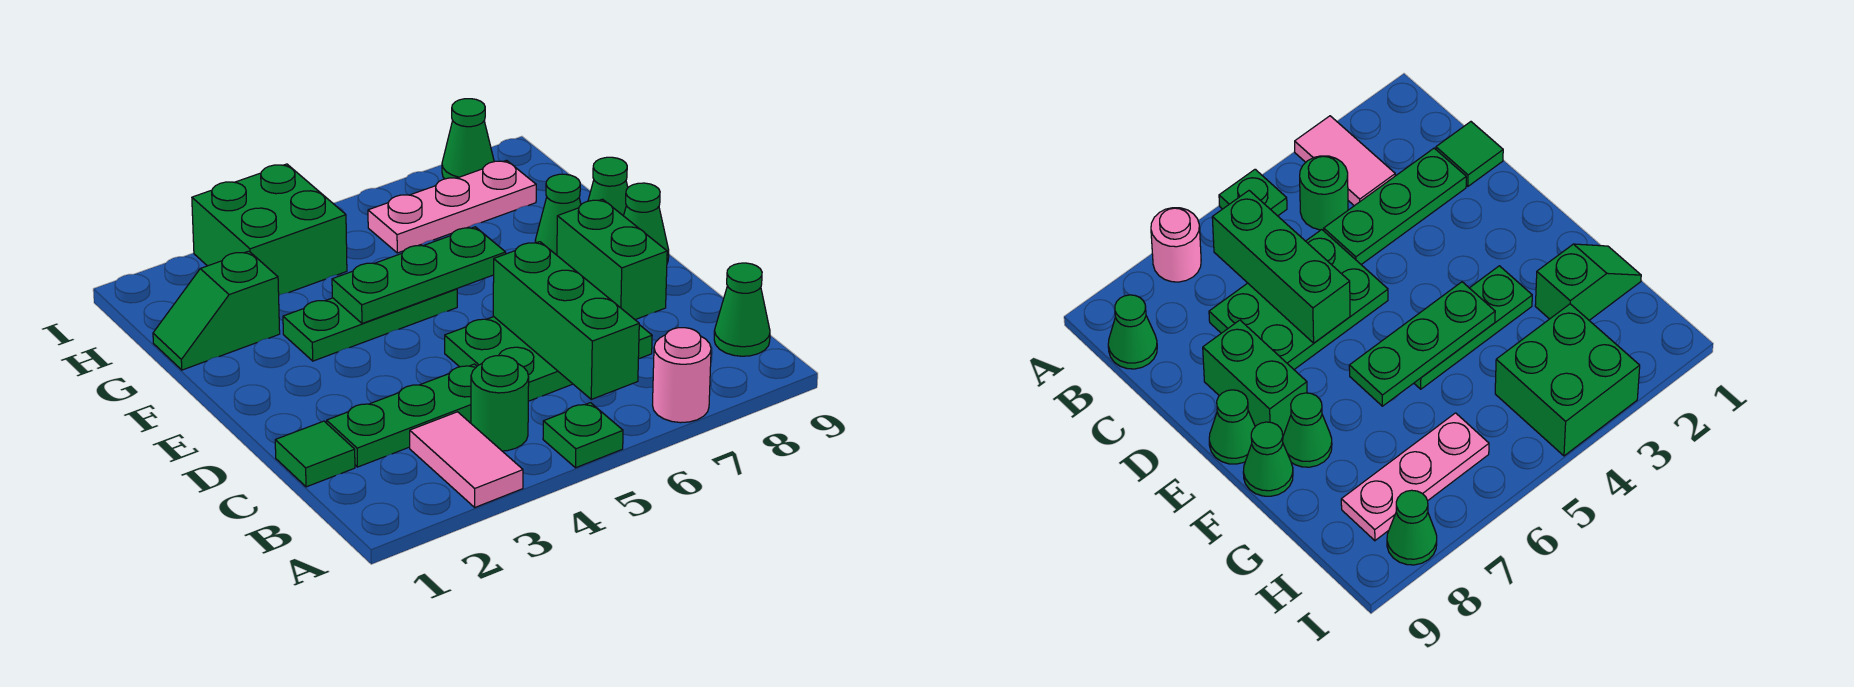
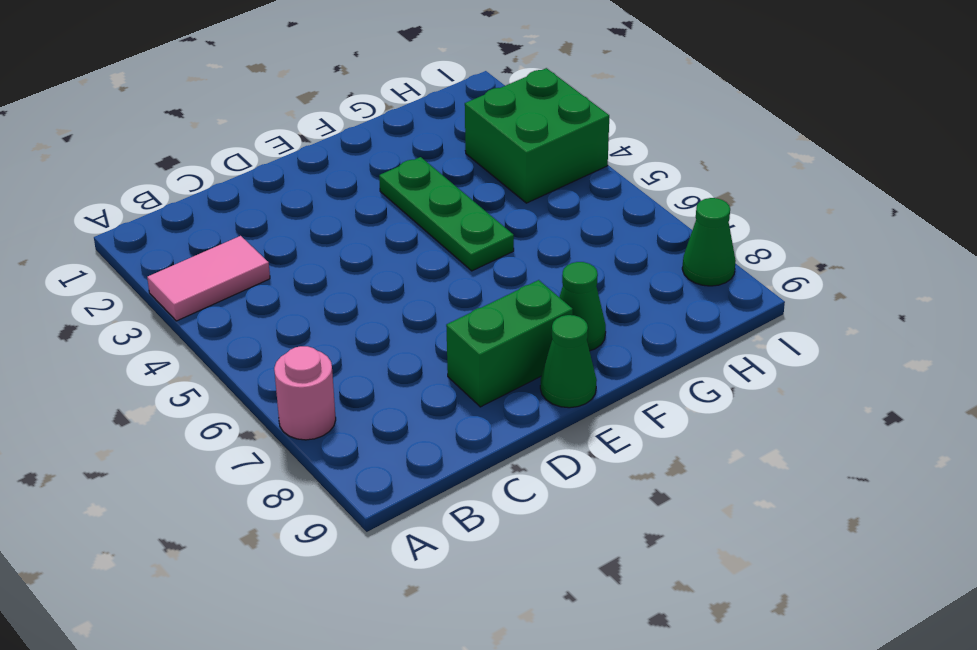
none -> green 1x1 plate [543,403,623,468]
none -> green 1x1 round brick [471,355,529,451]
none -> green 1x1 cone [714,263,770,356]

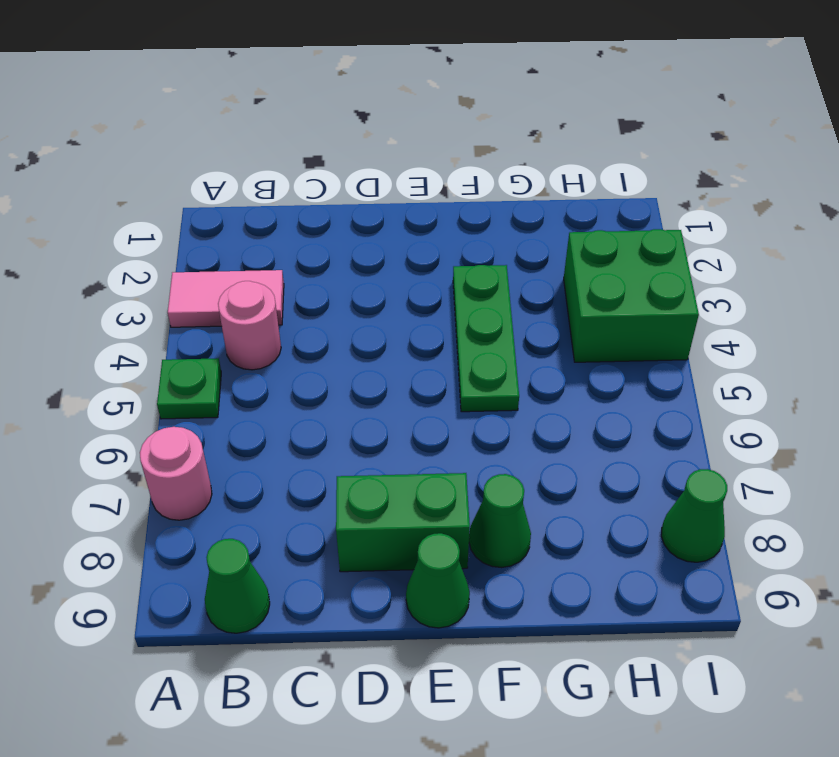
pink 1x1 round brick [218,281,281,370] -> green 1x1 round brick [471,355,529,451]
none -> green 1x1 tile [275,421,355,487]
none -> green 1x3 plate [327,364,477,467]
none -> green 2x3 plate [445,317,652,401]

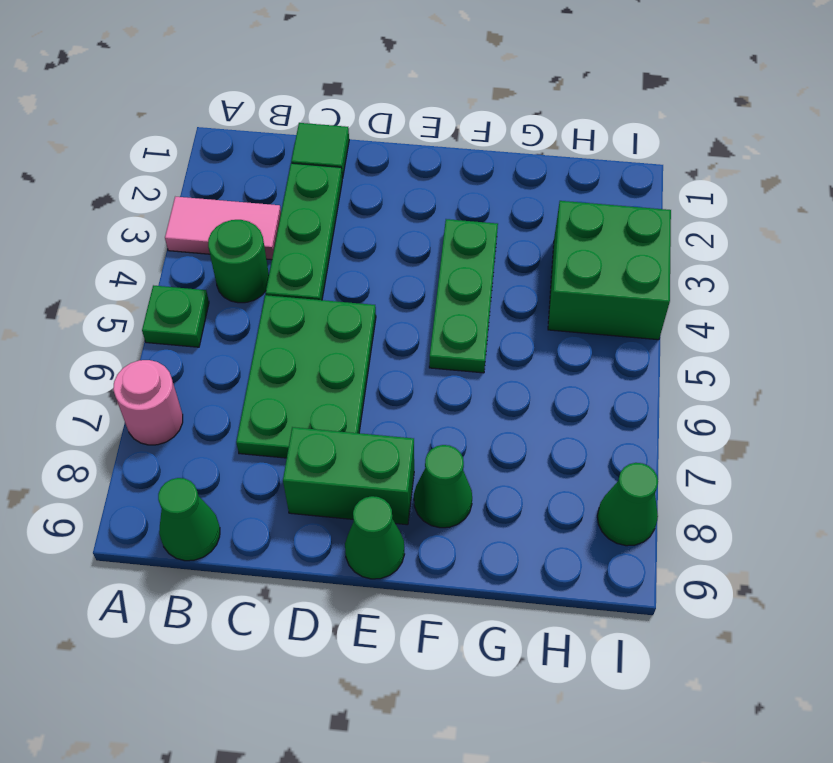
none -> green 1x1 cone [588,157,628,216]
none -> green 1x2 slope [153,251,280,370]
none -> pink 1x3 plate [368,161,536,253]

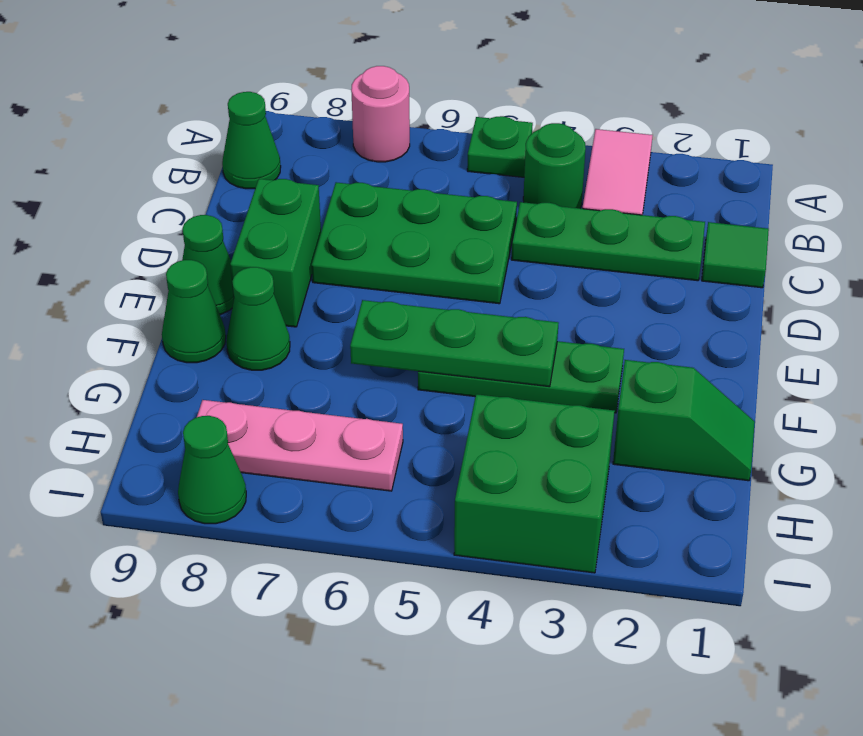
none -> green 1x3 brick [493,242,639,399]

